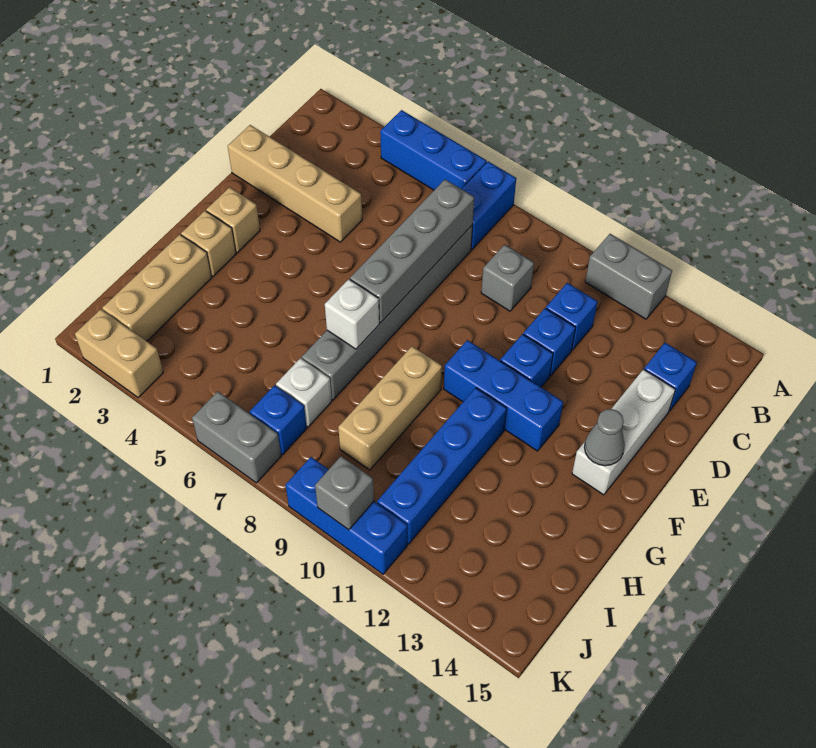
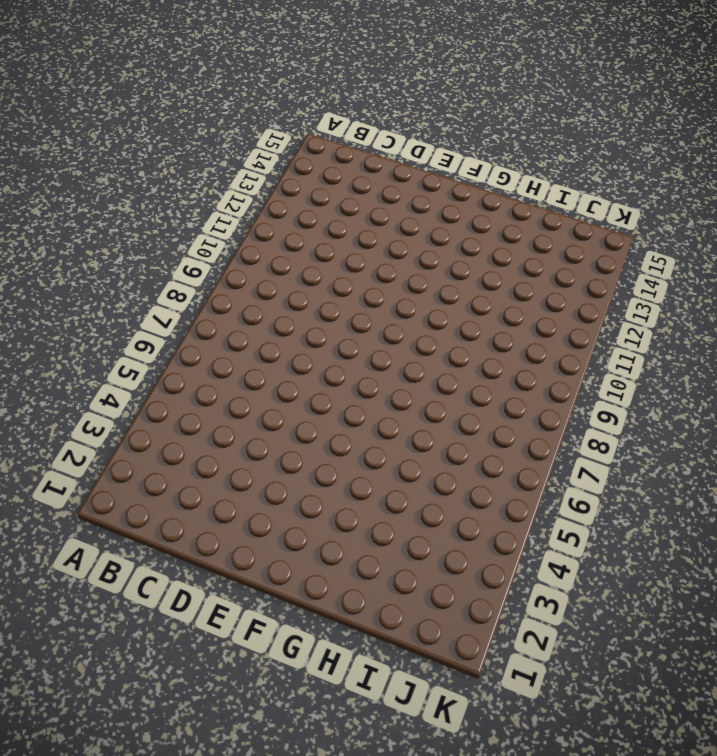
none -> blue 1x3 brick [380,110,487,190]
none -> blue 1x2 brick [462,161,516,250]
none -> grey 1x2 brick [585,234,672,319]

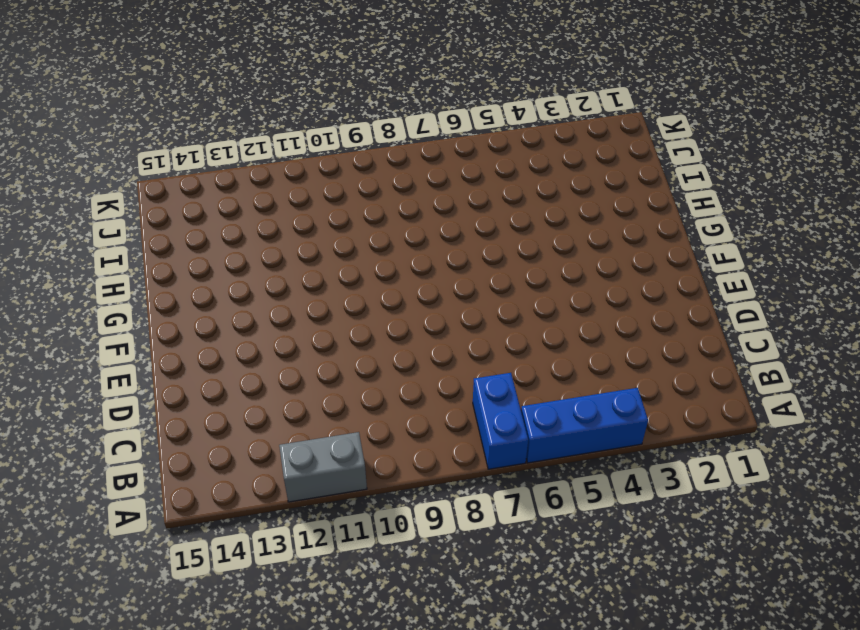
none -> grey 1x6 brick [302,225,473,400]
none -> grey 1x1 brick [481,245,534,311]
none -> blue 1x1 brick [546,283,597,350]

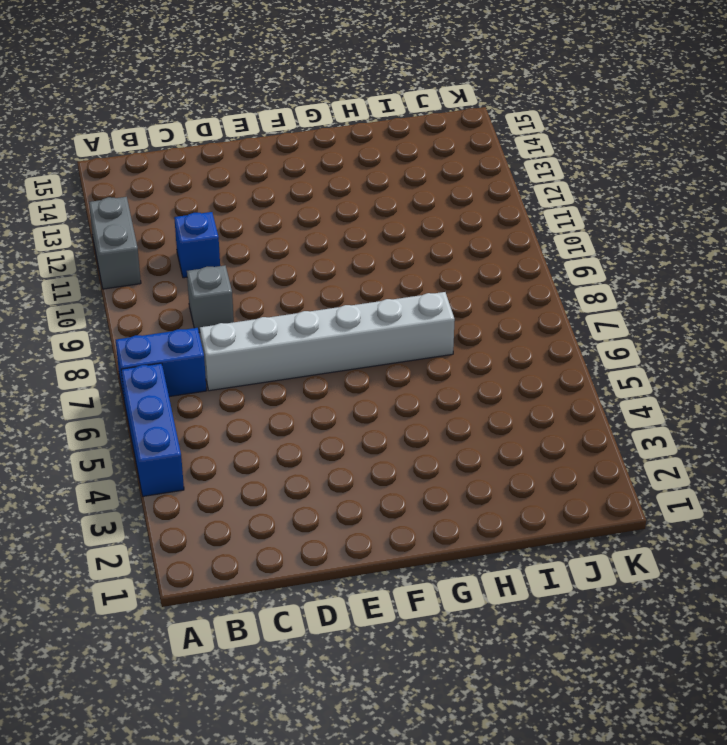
white 1x6 brick [200,292,455,391] -> grey 1x6 brick [302,225,473,400]
none -> blue 1x1 brick [644,343,697,411]
none -> tan 1x4 brick [228,125,362,242]
none -> blue 1x1 brick [523,308,576,376]

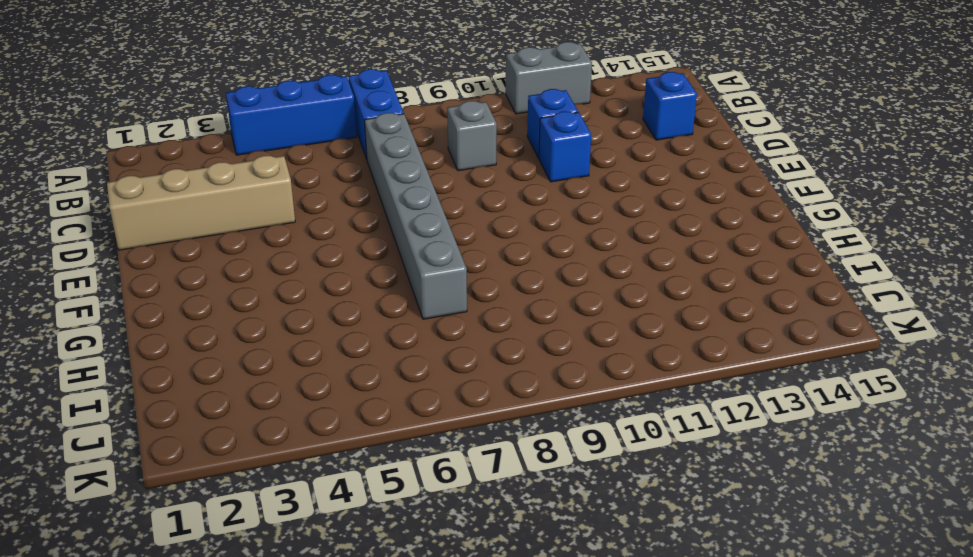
none -> white 1x3 brick [572,369,675,495]
none -> blue 1x1 brick [500,334,553,387]
none -> tan 1x1 brick [206,187,260,253]

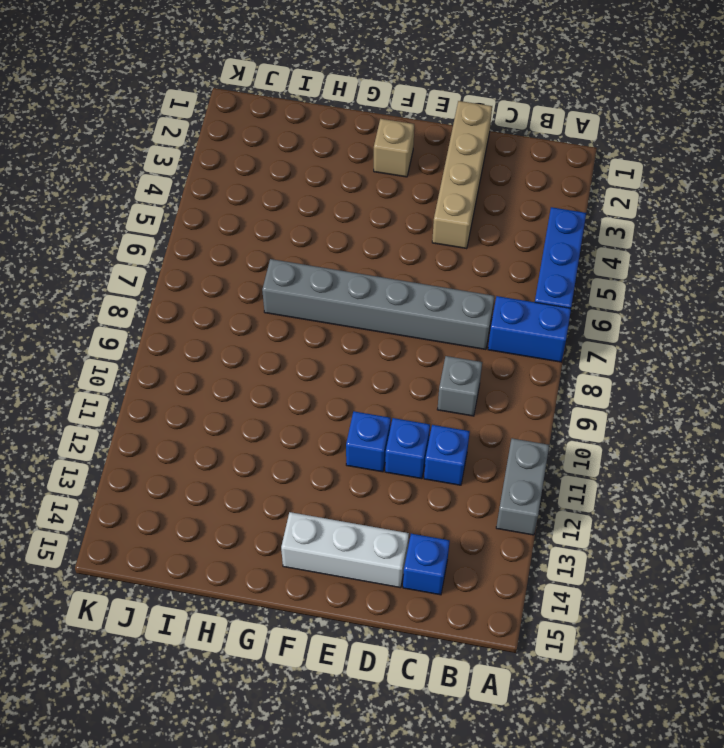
none -> blue 1x3 brick [444,340,563,451]
none -> tan 1x1 brick [181,211,236,277]
none -> tan 1x3 brick [338,346,442,470]

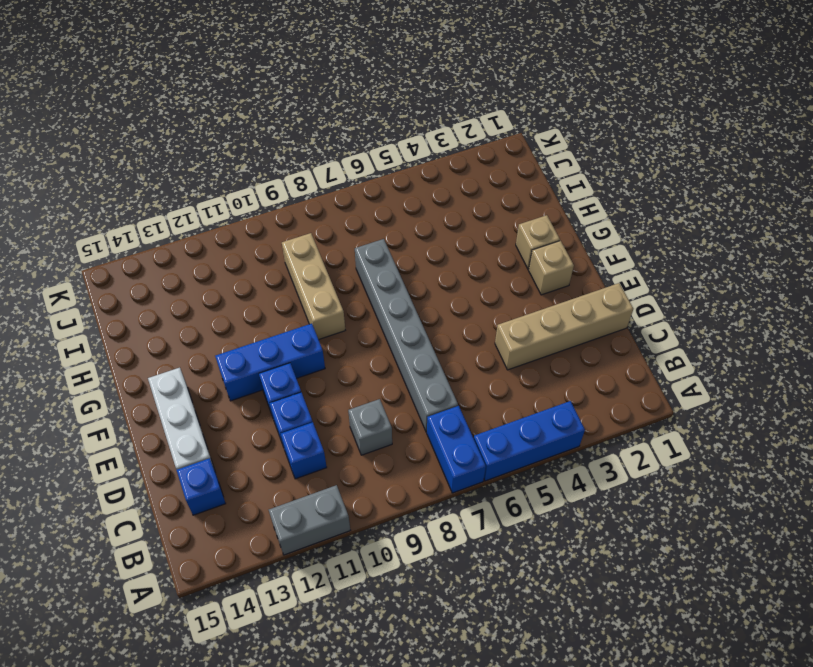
none -> blue 1x4 brick [377,388,507,544]
none -> tan 1x3 brick [102,235,212,341]
none -> white 1x1 brick [276,358,332,427]

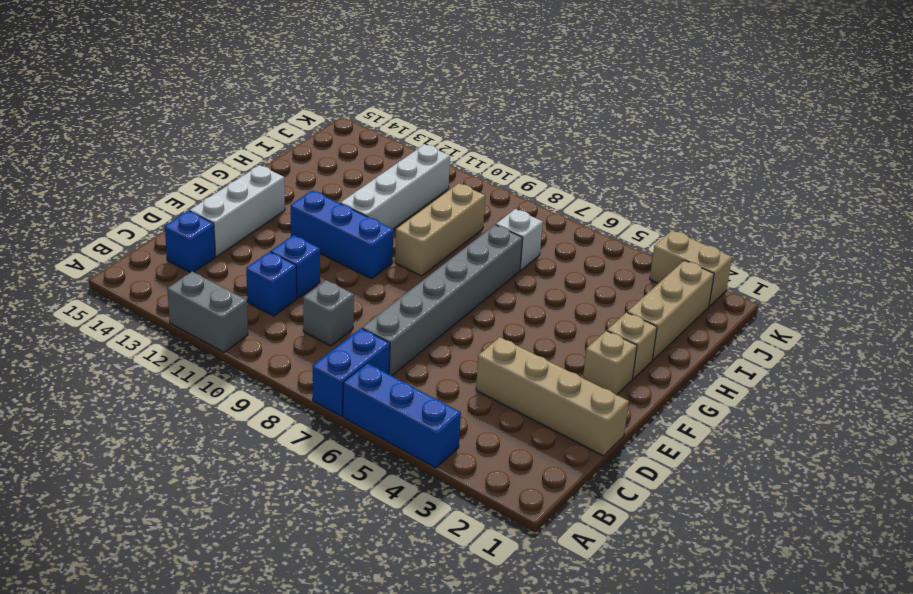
white 1x4 brick [340,144,450,229] -> blue 1x4 brick [377,388,507,544]
none -> blue 1x1 brick [500,334,553,387]
none -> blue 1x1 brick [250,385,307,455]
none -> grey 1x2 brick [192,391,281,483]

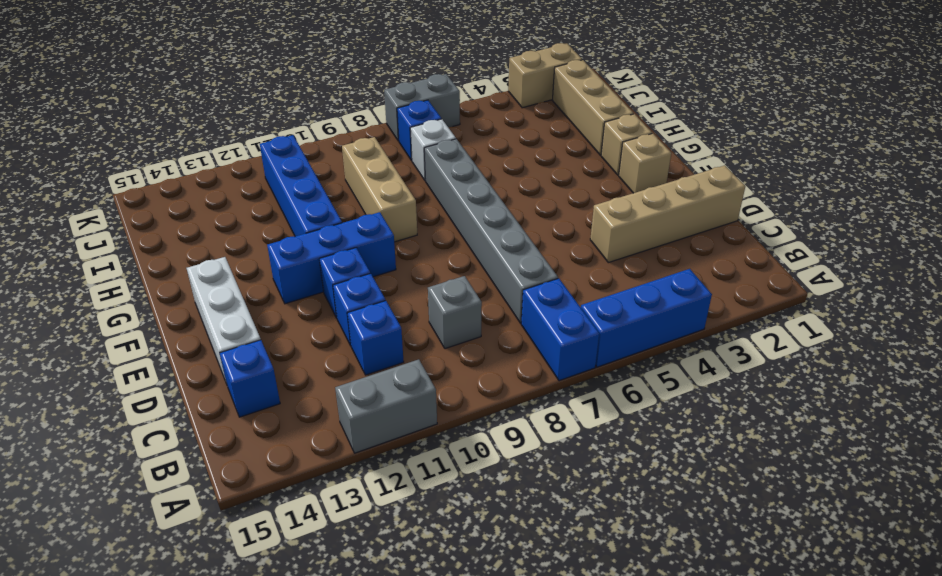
none -> blue 1x3 brick [286,457,407,574]
none -> grey 1x4 brick [350,179,474,323]
none -> grey 1x1 cone [584,409,625,466]

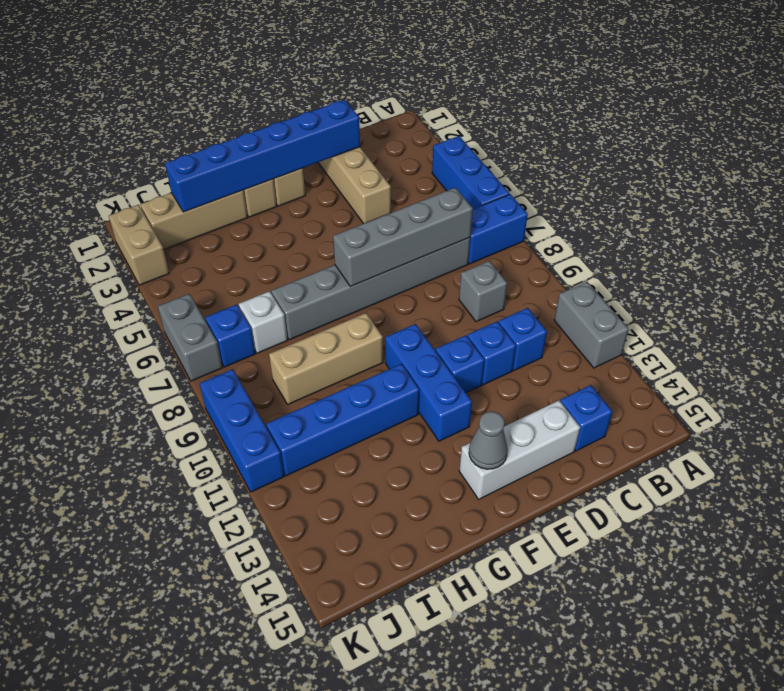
blue 1x6 brick [165,100,360,212] -> none
none -> white 1x1 brick [325,279,379,349]
none -> grey 1x1 brick [315,456,374,530]

